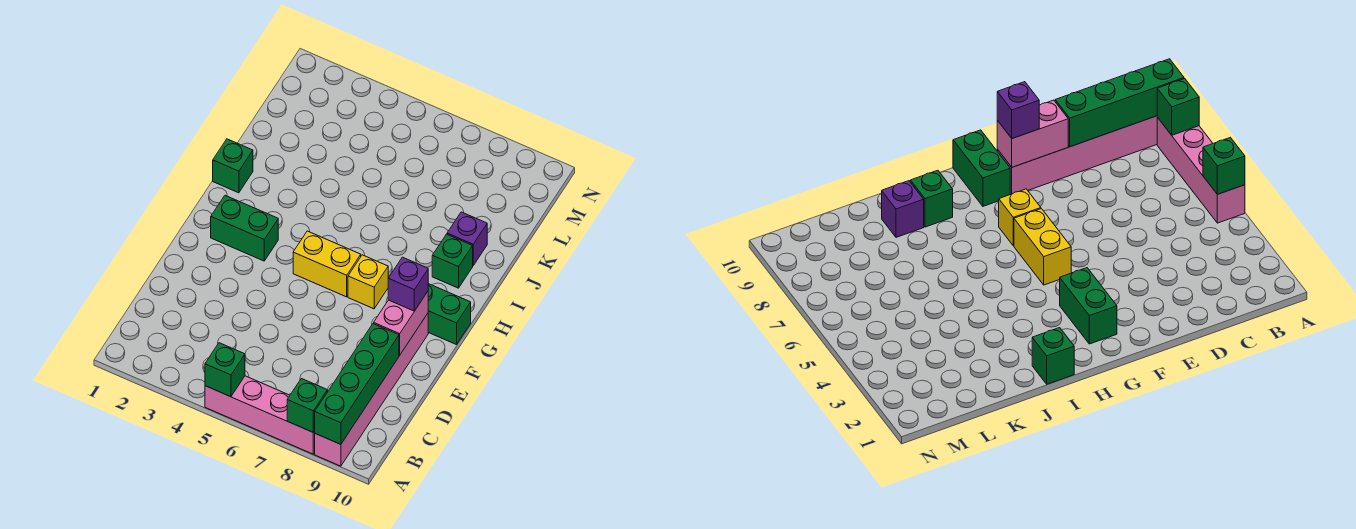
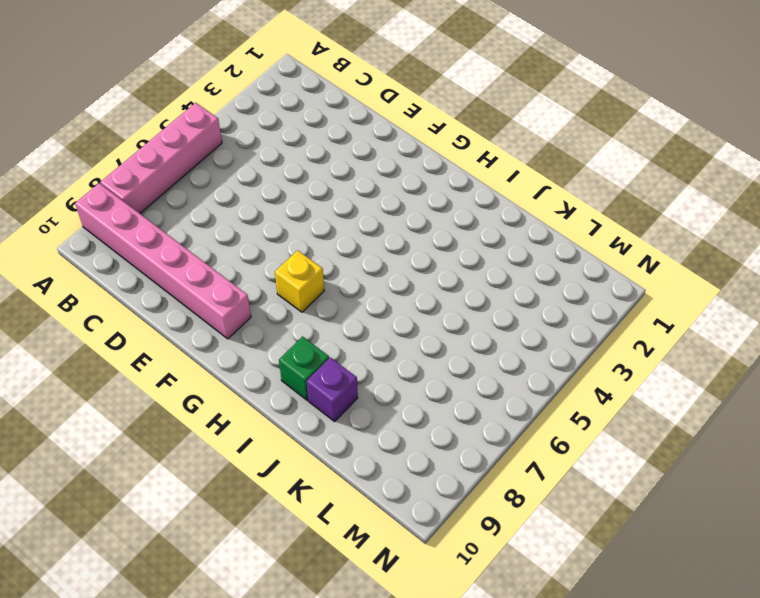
none -> green 1x2 brick [211,195,278,261]
none -> yellow 1x2 brick [293,231,361,297]
none -> green 1x2 brick [428,284,471,345]

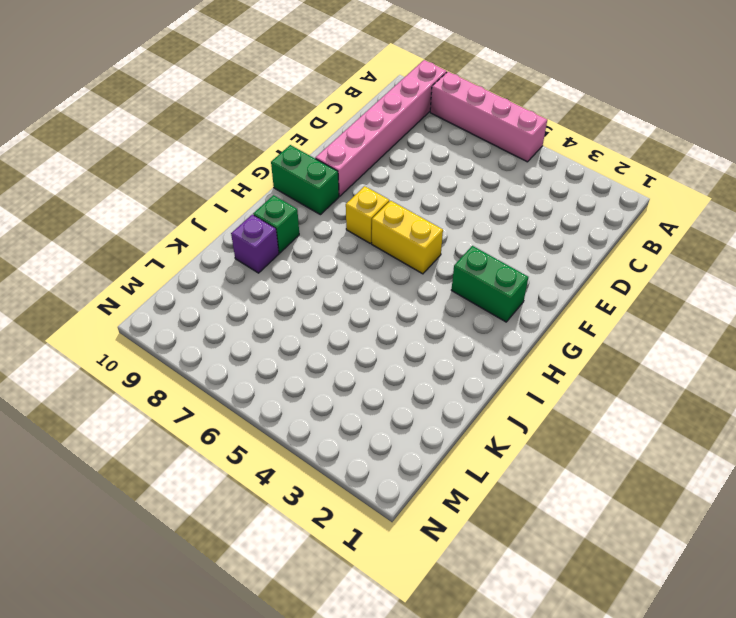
none -> green 1x1 brick [213,139,253,193]
none -> green 1x1 brick [205,343,245,397]
none -> green 1x1 brick [287,379,327,432]

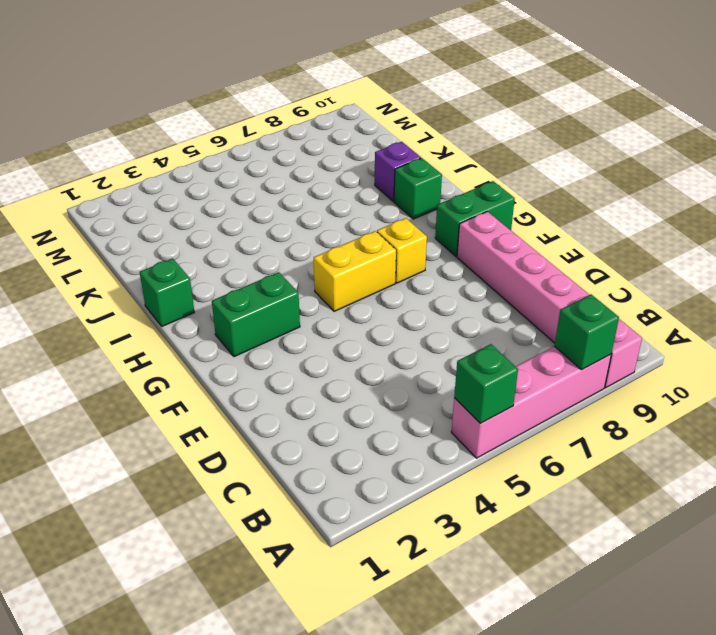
none -> green 1x4 brick [315,324,399,444]
none -> pink 1x2 brick [374,292,428,355]
none -> purple 1x1 brick [388,257,428,311]

